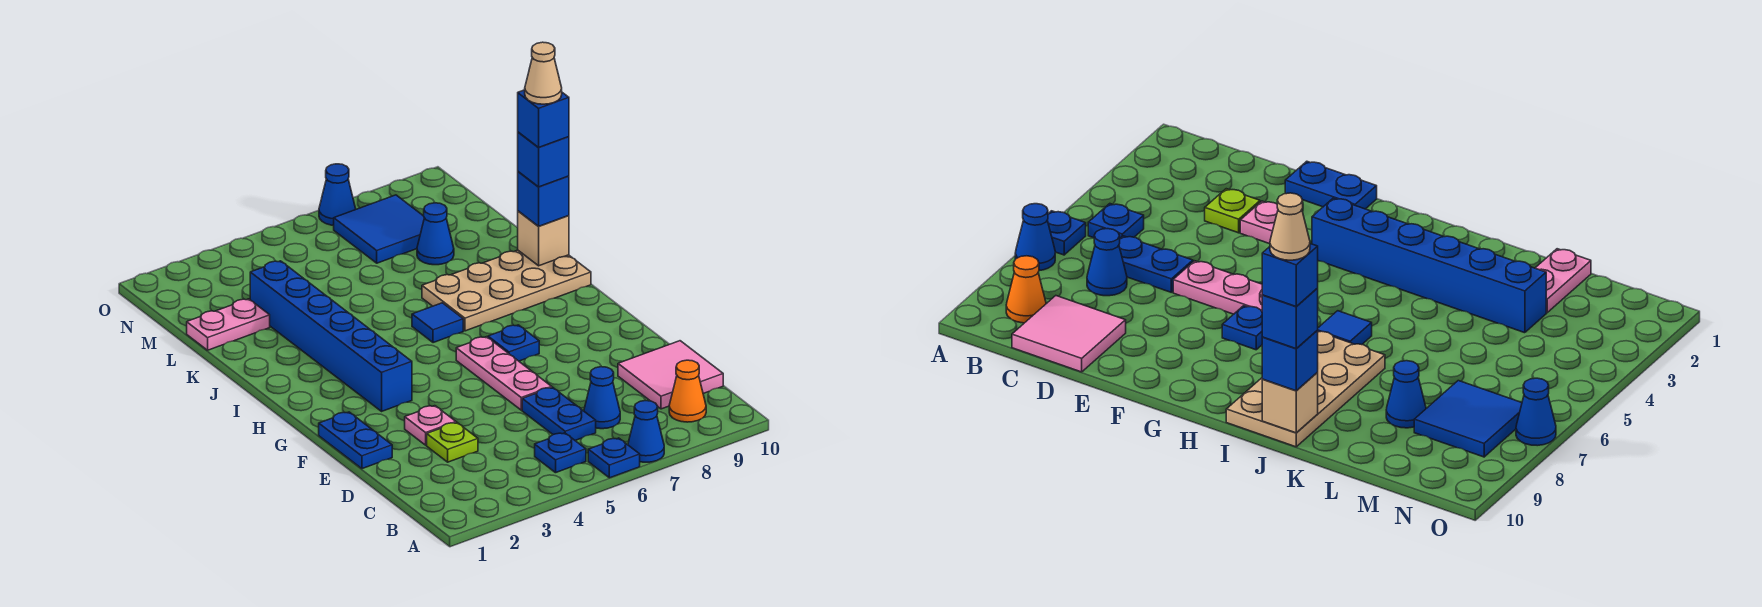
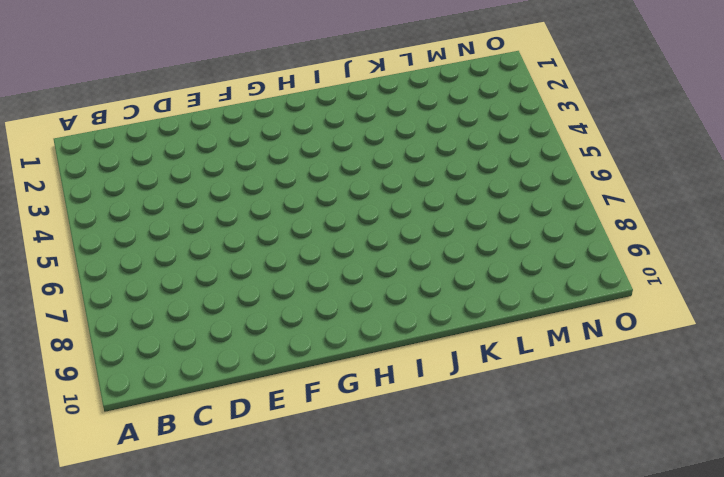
none -> blue 1x1 plate [588,438,640,478]
none -> blue 1x1 cone [628,401,664,462]
none -> blue 1x1 plate [535,433,586,473]

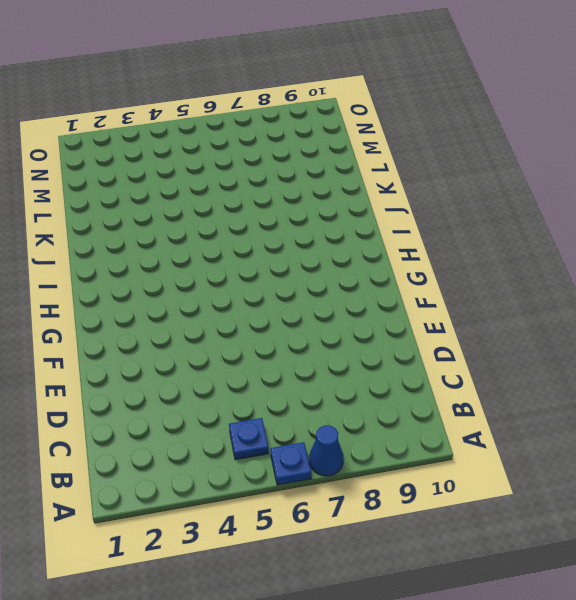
none -> orange 1x1 cone [669,360,706,422]
none -> blue 1x2 plate [522,387,596,440]
none -> blue 1x1 cone [584,367,620,429]

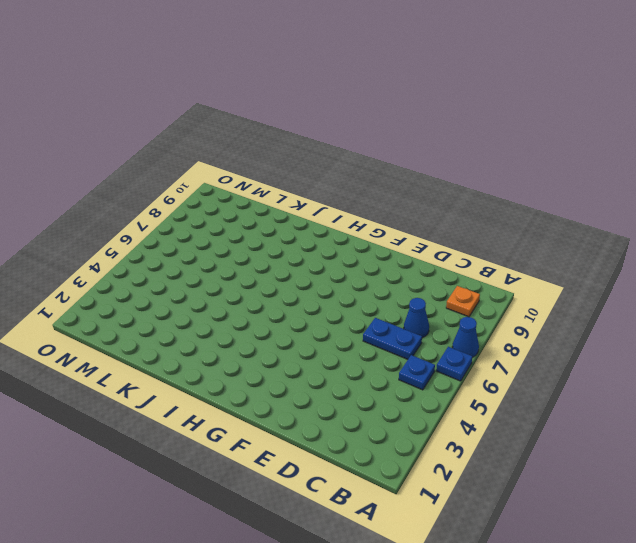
orange 1x1 plate [446,286,480,317] -> orange 1x1 cone [669,360,706,422]
none -> pink 2x2 tile [618,341,723,409]
none -> lime 1x1 plate [427,423,478,462]
none -> blue 1x2 plate [319,412,392,469]

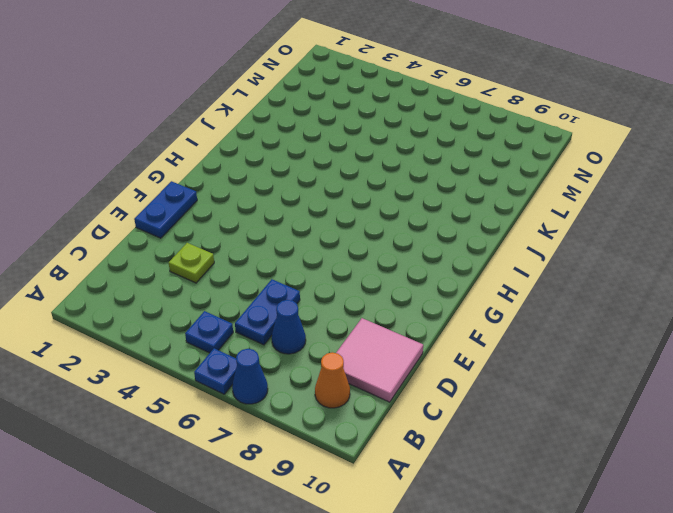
none -> pink 1x1 plate [405,406,456,445]
none -> pink 1x3 plate [456,337,552,410]
none -> blue 1x6 brick [250,261,412,411]

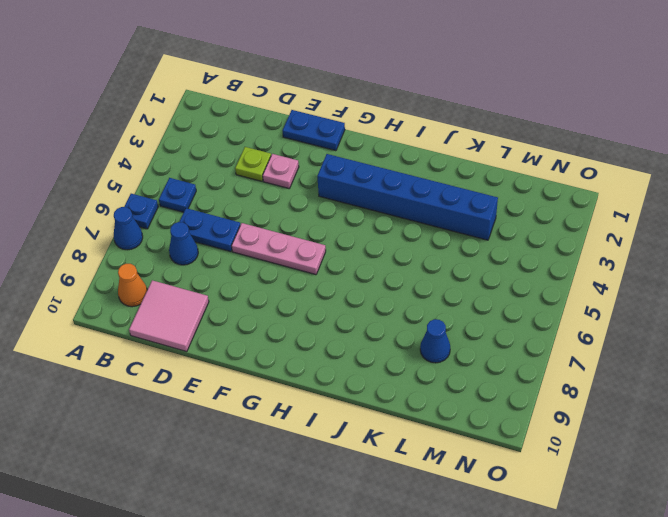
none -> blue 1x1 plate [488,325,539,361]
none -> blue 1x1 tile [412,303,463,343]
none -> tan 2x4 plate [422,250,591,331]

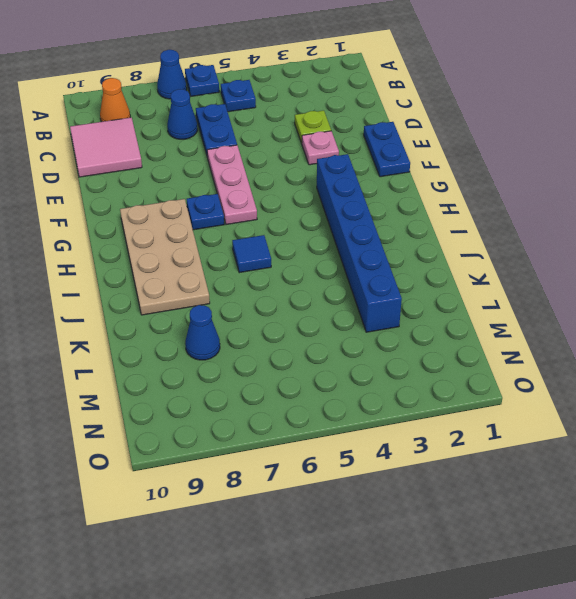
tan 2x4 plate [120,199,210,315] -> tan 2x4 plate turned to [422,250,591,331]
none -> pink 1x2 plate [187,299,270,350]
none -> blue 2x2 tile [334,195,424,263]
none -> blue 1x1 cone [319,164,356,225]

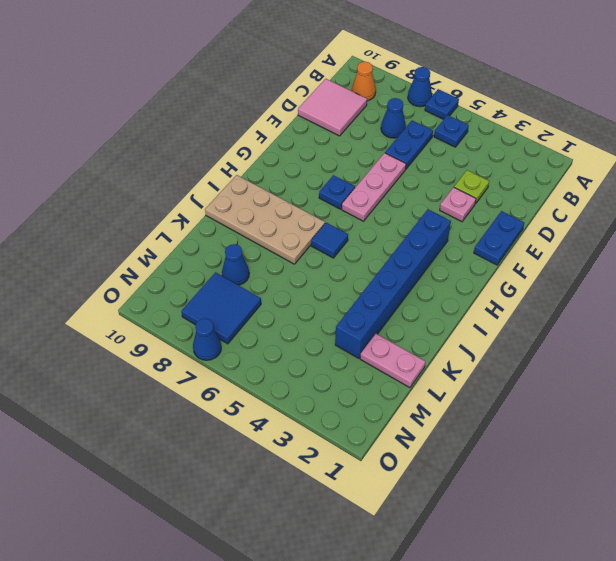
none -> tan 1x1 brick [518,211,569,266]
none -> blue 1x1 brick [518,172,569,226]
none -> blue 1x1 brick [518,132,569,187]

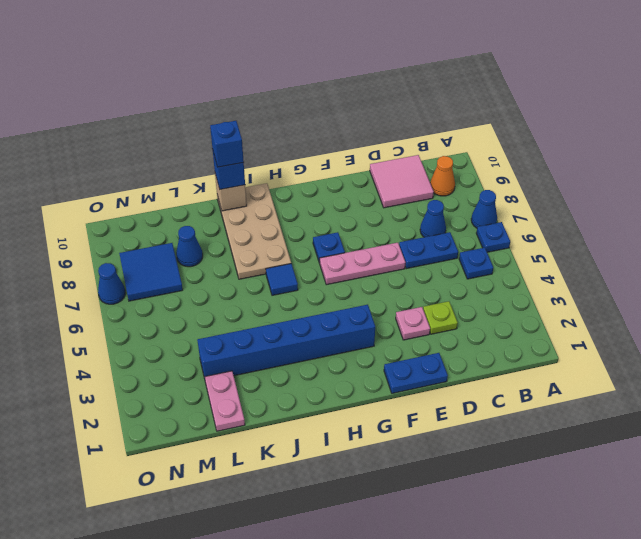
none -> blue 1x1 brick [518,90,569,148]
none -> tan 1x1 cone [525,42,562,104]

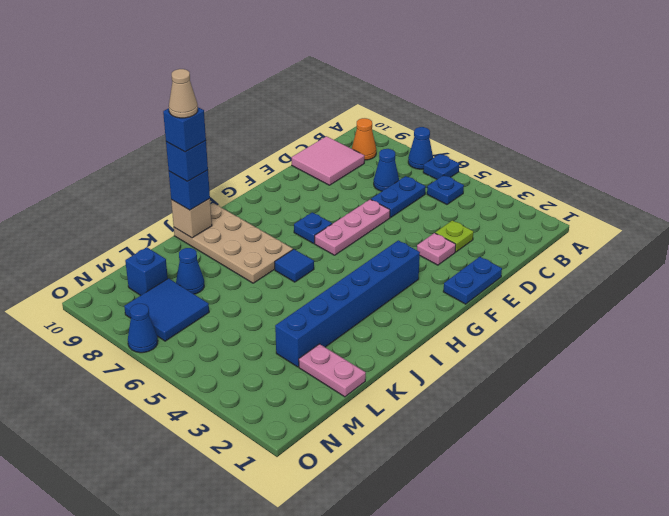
blue 1x1 brick [125,247,168,296] -> none

